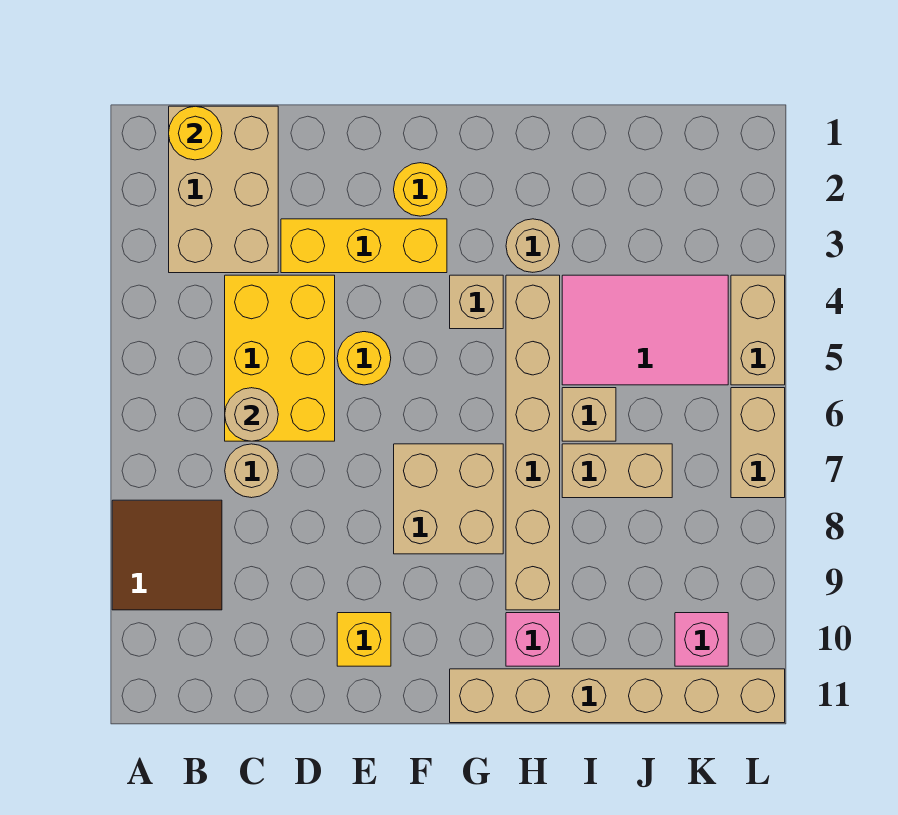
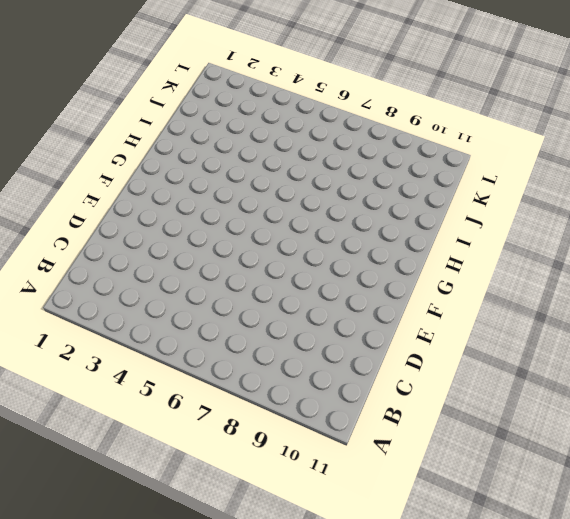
none -> brown 2x2 tile [112,500,222,610]
none -> tan 2x3 brick [169,106,278,273]
none -> yellow 2x3 brick [225,275,335,441]

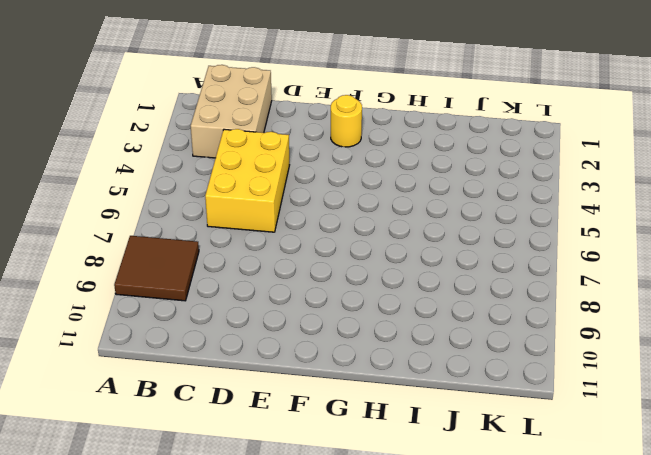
none -> tan 1x1 round brick [225,444,278,498]
none -> yellow 1x3 brick [281,219,447,273]
none -> yellow 1x1 round brick [337,332,391,385]

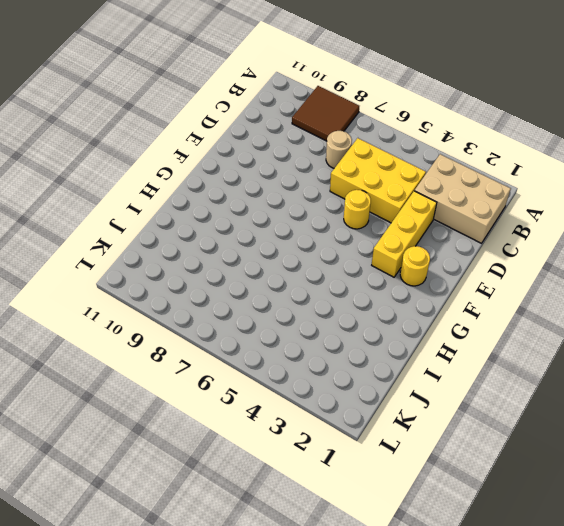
none -> yellow 1x1 brick [337,613,391,666]
none -> tan 2x2 brick [394,444,503,554]
none -> tan 1x1 brick [450,275,503,329]

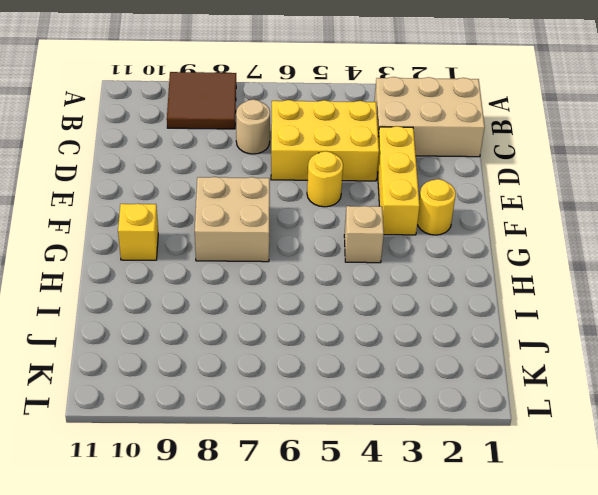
yellow 1x1 brick [118,204,158,260] -> yellow 1x1 brick moved to [337,613,391,666]
none -> tan 1x6 brick [450,669,785,723]
none -> tan 1x1 round brick [506,219,560,272]
none -> tan 1x6 brick [506,275,560,610]

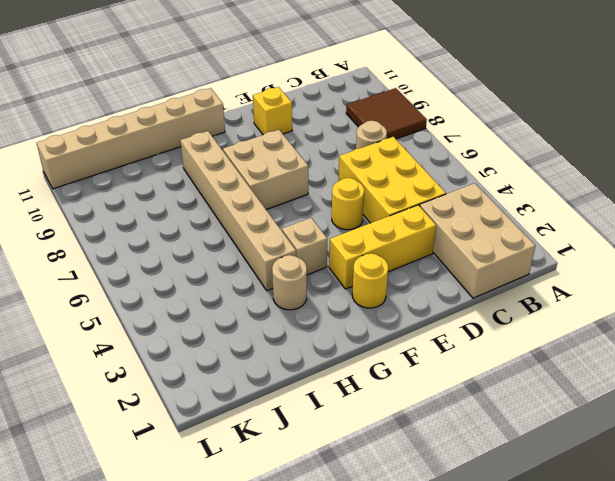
none -> pink 1x1 brick [506,613,560,666]
none -> pink 2x3 tile [562,275,728,385]
none -> tan 1x1 brick [562,388,616,441]

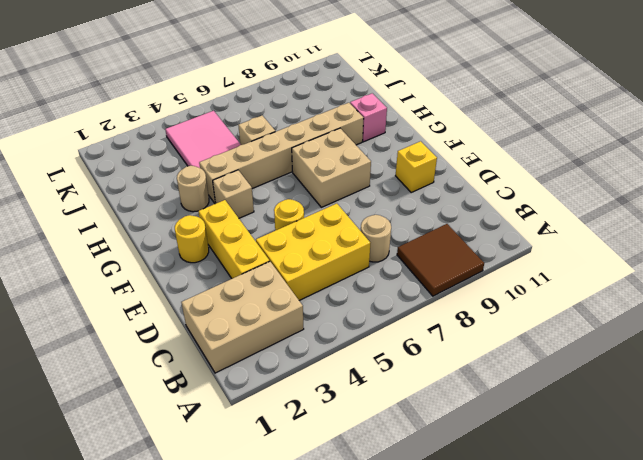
none -> tan 1x6 brick [450,669,785,723]
none -> tan 1x2 brick [562,444,672,498]
none -> pink 1x1 brick [675,613,728,666]

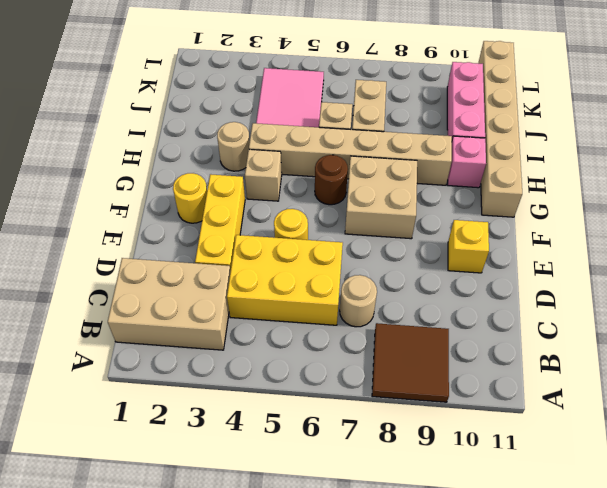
brown 1x1 round brick [315,155,348,205] -> none
pink 1x3 brick [447,62,485,139] -> pink 1x1 brick [675,613,728,666]
none -> tan 1x2 brick [731,275,785,385]
none -> tan 1x2 brick [731,388,785,498]
none -> yellow 1x1 round brick [169,106,222,160]

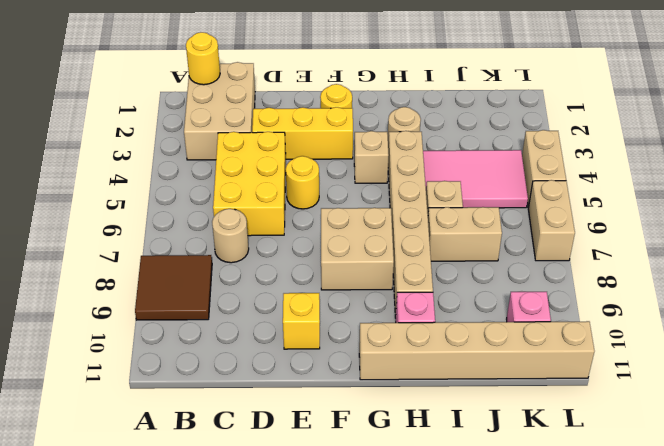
none -> tan 1x1 round brick [225,388,278,441]

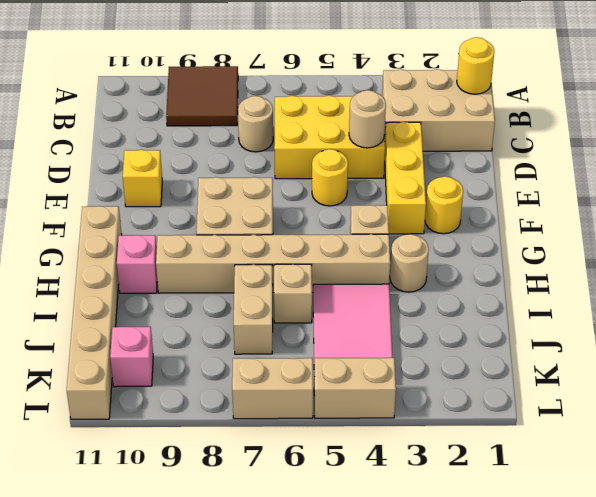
tan 1x1 round brick [349,90,386,148] -> tan 1x1 round brick moved to [225,388,278,441]

